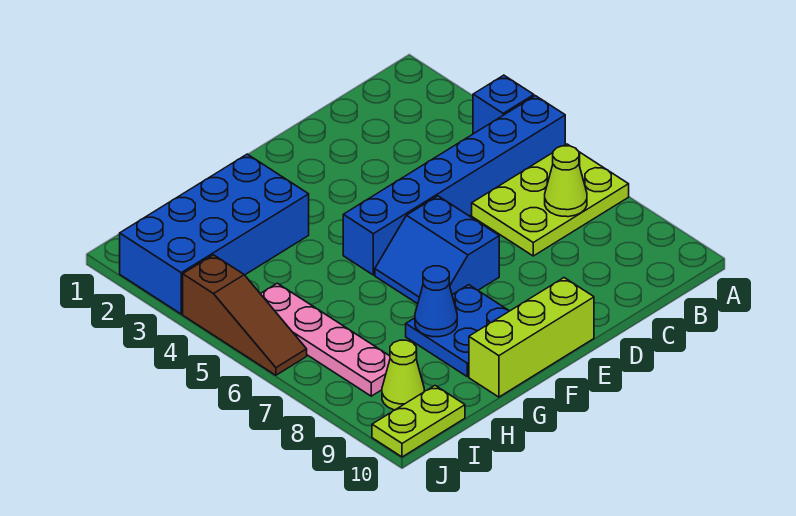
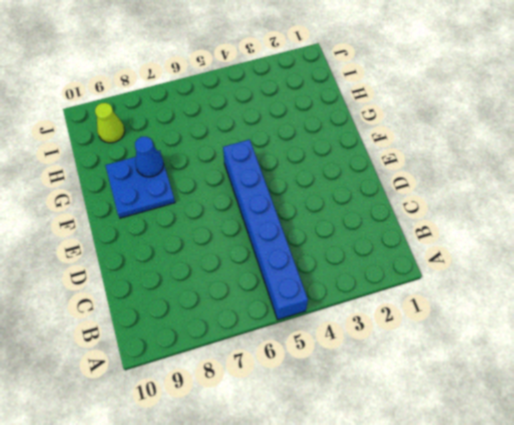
none -> blue 1x1 brick [473,75,534,134]
none -> lime 2x3 plate [472,144,629,256]
none -> blue 2x2 slope [375,196,499,304]

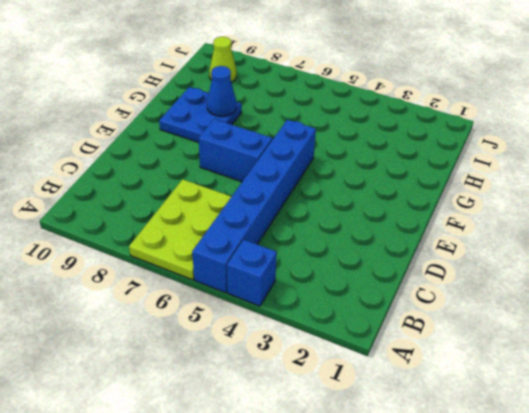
none -> lime 1x3 brick [469,278,594,397]
none -> blue 2x4 brick [120,154,309,314]
none -> pink 1x4 plate [261,283,390,396]

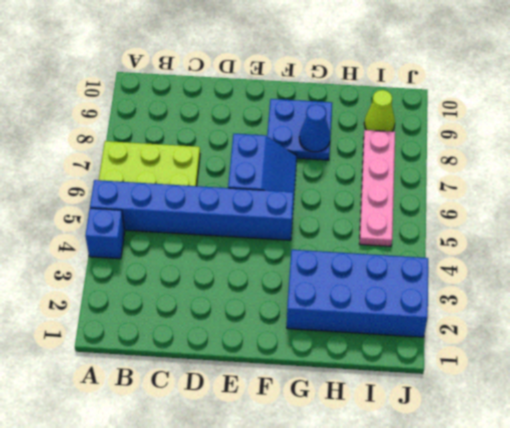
none -> lime 1x3 brick [469,278,594,397]
none -> lime 1x2 plate [372,386,465,457]
none -> brown 1x3 slope [183,255,307,375]

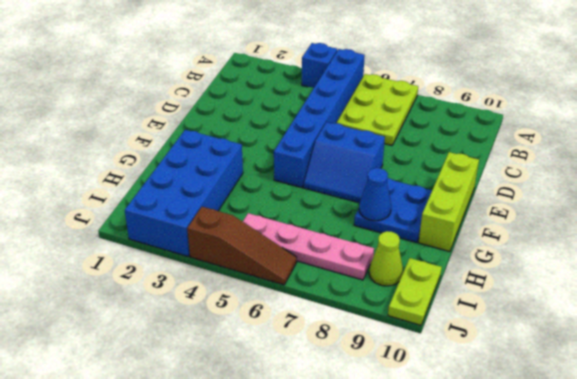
none -> lime 1x1 cone [545,146,587,217]

